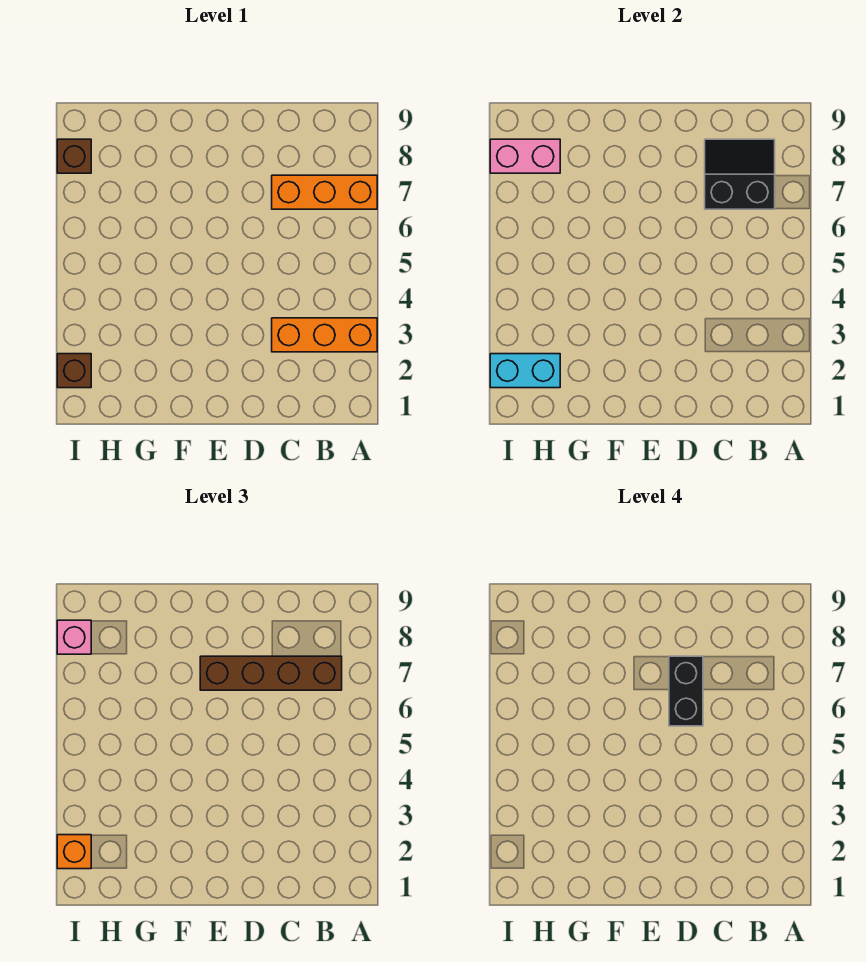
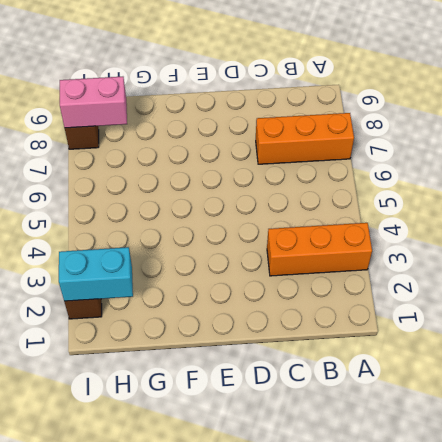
none -> black 2x2 slope [705,139,775,209]
none -> brown 1x4 brick [200,656,342,690]

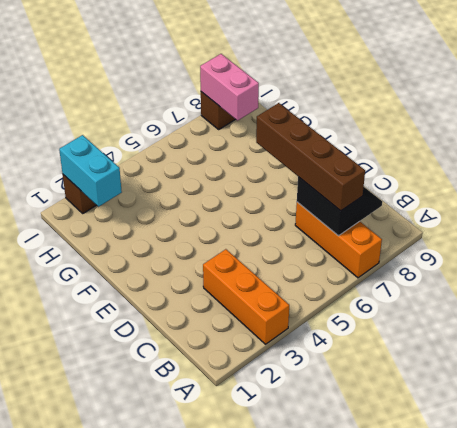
none -> orange 1x1 brick [57,835,91,869]
none -> pink 1x1 brick [57,620,91,654]

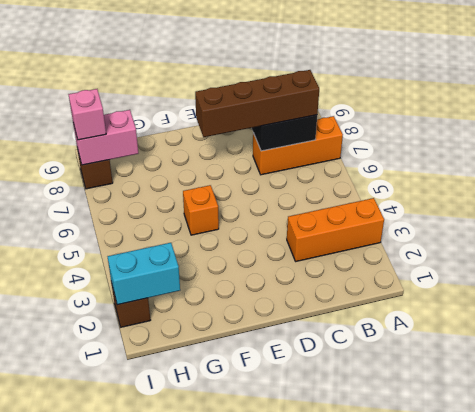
orange 1x1 brick [183,185,219,235] -> orange 1x1 brick moved to [57,835,91,869]
none -> black 1x2 brick [669,656,703,726]

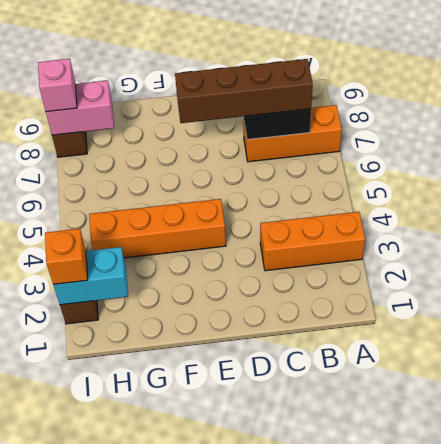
orange 1x4 brick [89,199,226,258] -> none
none -> black 1x2 brick [669,656,703,726]

